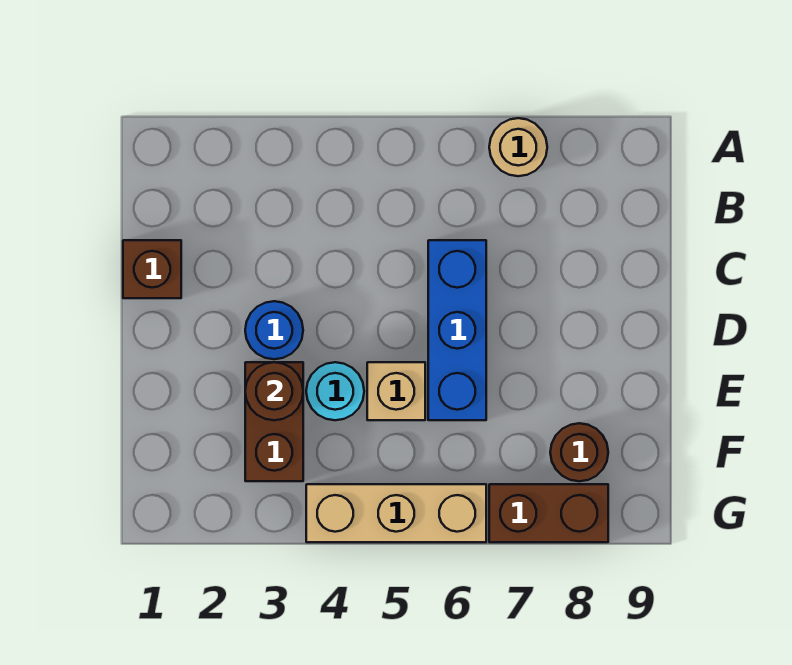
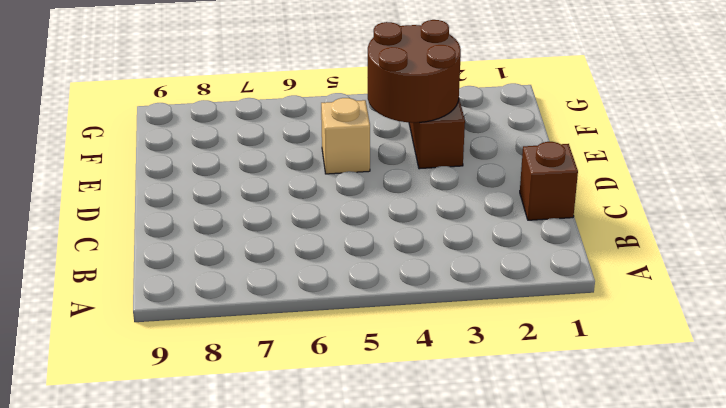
brown 2x2 round brick [368,20,461,123] -> brown 1x1 round brick [245,362,303,420]
none -> tan 1x1 round brick [489,118,547,176]
none -> blue 1x3 brick [428,240,486,420]

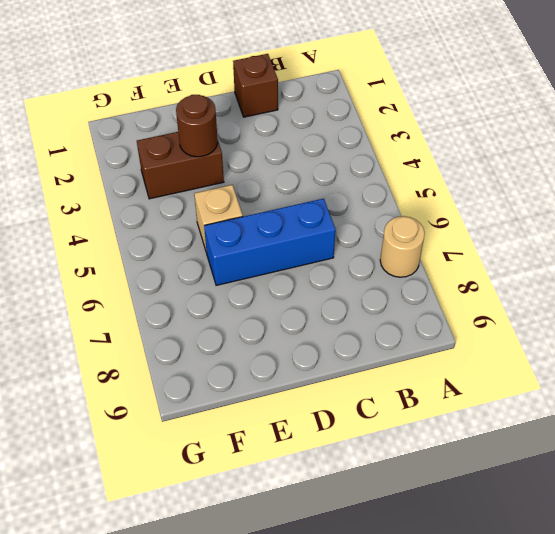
none -> blue 1x1 round brick [245,301,303,359]
none -> cyan 1x1 round brick [306,362,364,420]

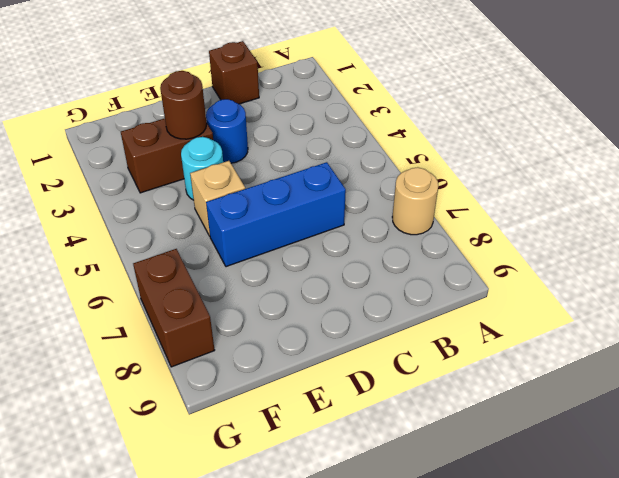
none -> brown 1x1 round brick [550,423,608,481]
none -> tan 1x3 brick [306,484,486,542]

